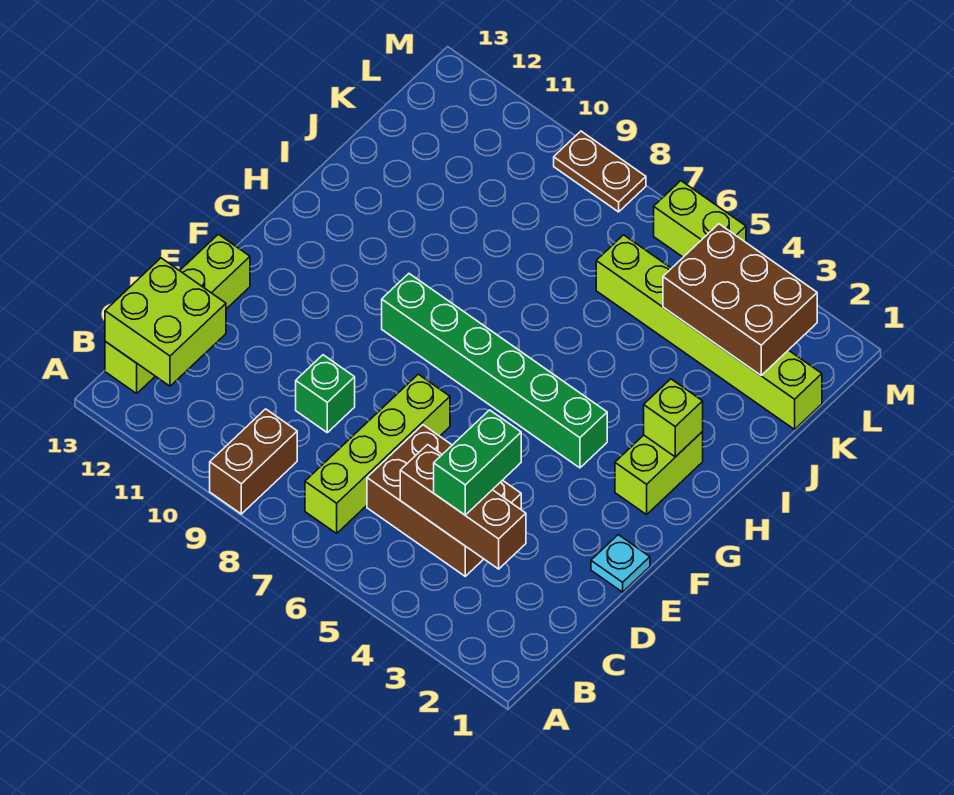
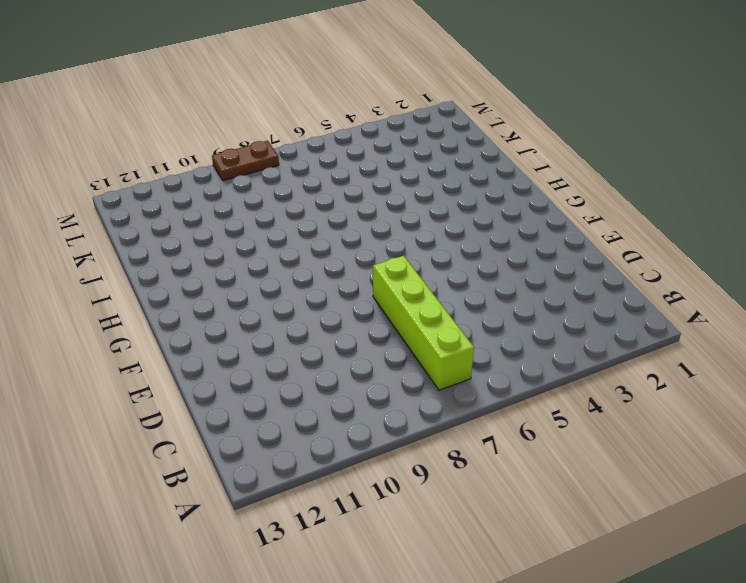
none -> brown 1x2 brick [210,409,297,514]
none -> lime 1x4 brick [105,234,250,393]
none -> brown 2x3 brick [367,425,521,576]

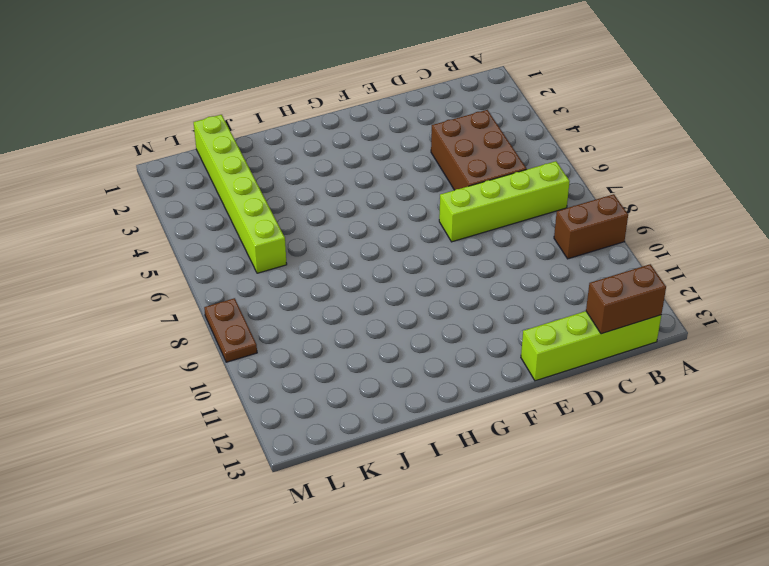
brown 1x2 brick [586,264,666,334] -> lime 2x2 brick [105,258,226,386]
none -> green 1x1 brick [296,355,355,432]
none -> cyan 1x1 plate [591,535,650,592]
none -> lime 1x2 brick [615,432,703,515]

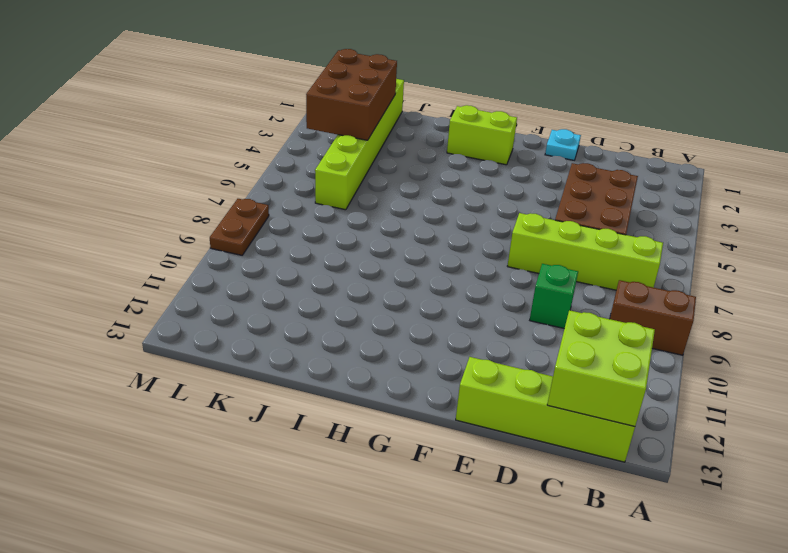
none -> green 1x6 brick [382,274,607,468]
none -> lime 1x2 brick [654,181,746,257]
none -> brown 1x3 brick [400,445,526,569]

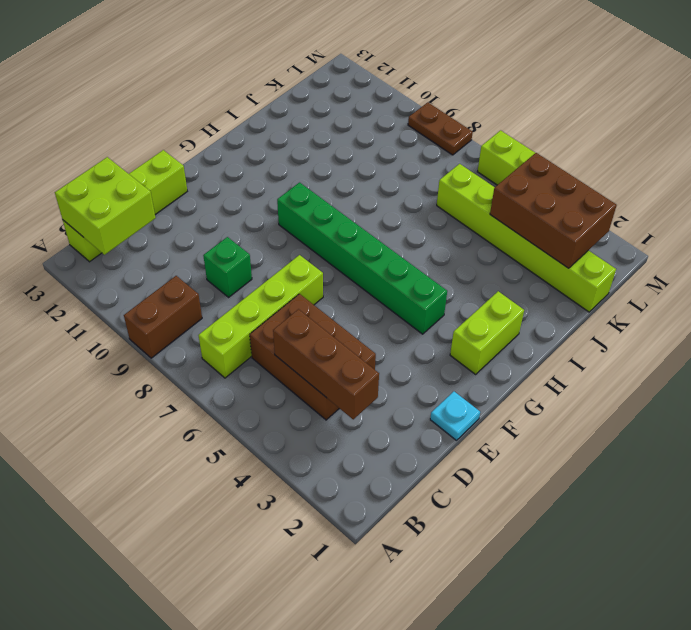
none -> lime 1x1 brick [644,379,703,457]
none -> green 1x2 brick [434,410,521,515]

